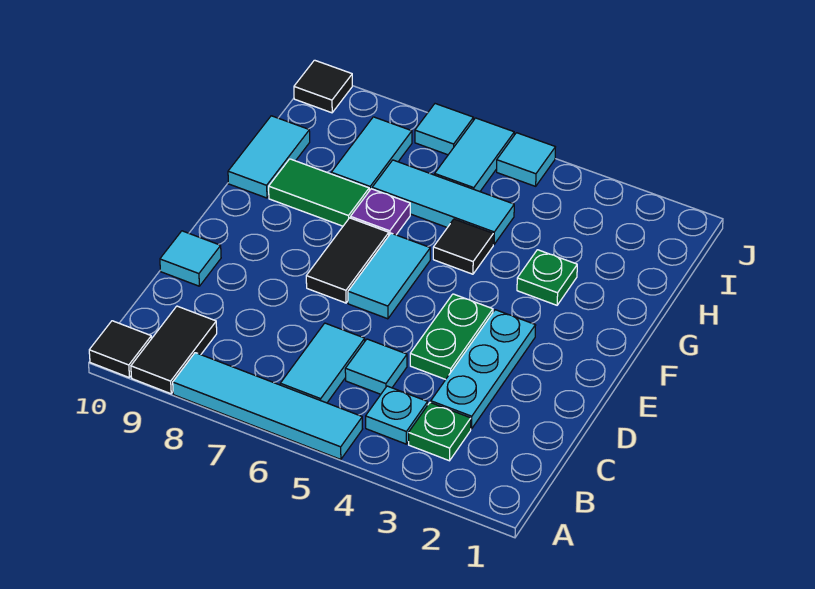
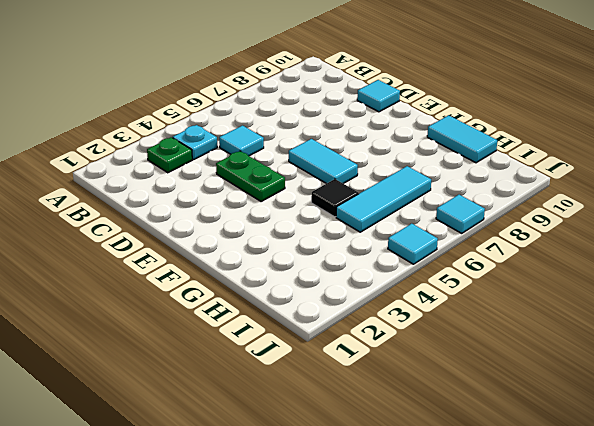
none -> cyan 1x4 tile [173,353,362,459]
none -> black 1x2 tile [131,306,217,394]
none -> black 1x1 tile [89,321,152,378]

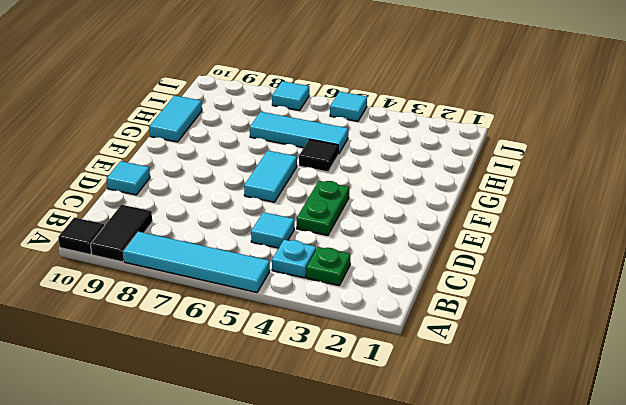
none -> cyan 1x2 tile [280,323,365,403]
none -> cyan 1x3 plate [431,310,536,429]
none -> black 1x2 tile [306,218,389,303]

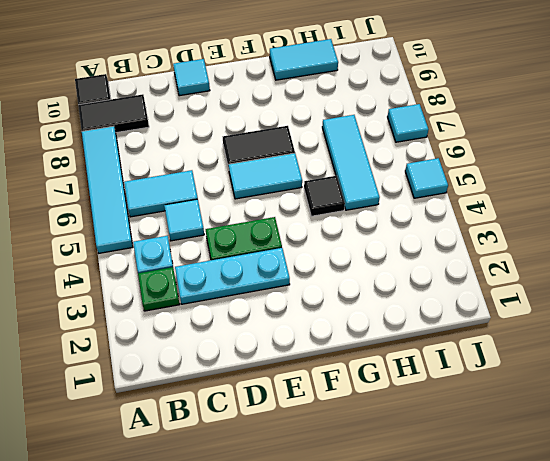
none -> green 1x1 plate [517,250,577,305]
none -> purple 1x1 plate [351,189,410,235]
none -> green 1x2 tile [269,159,369,226]

